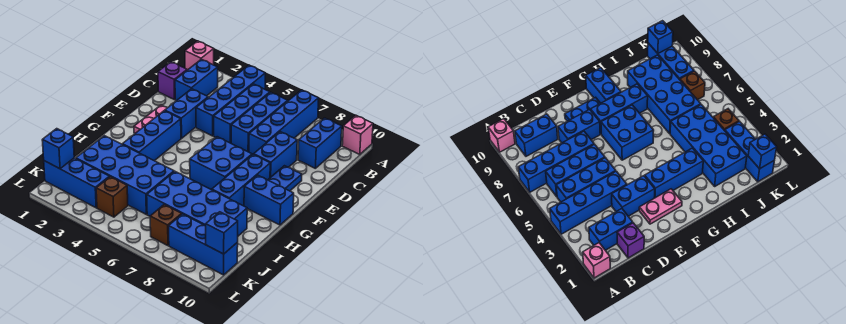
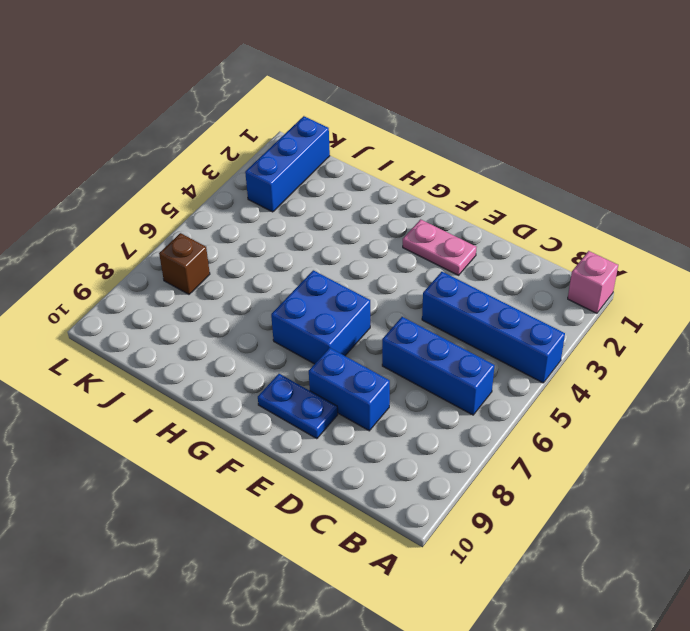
none -> blue 1x4 brick [249,90,319,155]
none -> pink 1x1 brick [342,115,373,154]
none -> blue 1x2 brick [175,59,218,101]

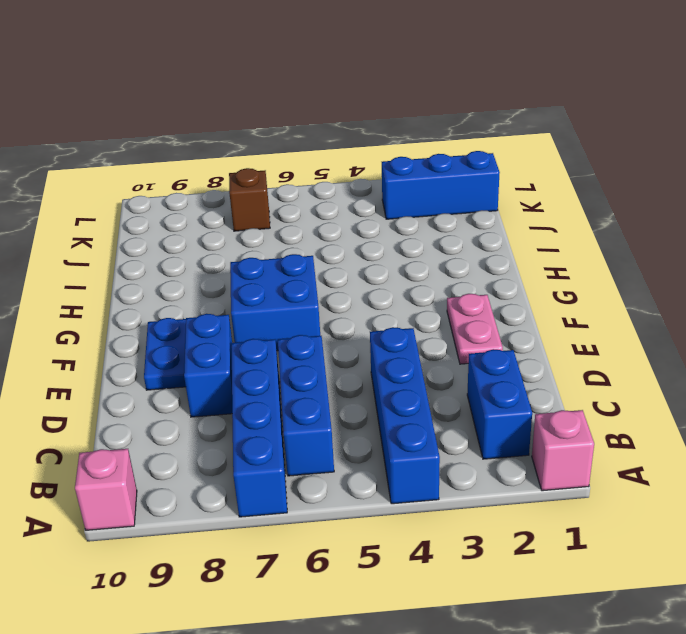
none -> blue 1x3 brick [214,84,270,143]
none -> blue 1x2 brick [298,118,342,169]
none -> purple 1x1 brick [158,62,187,100]

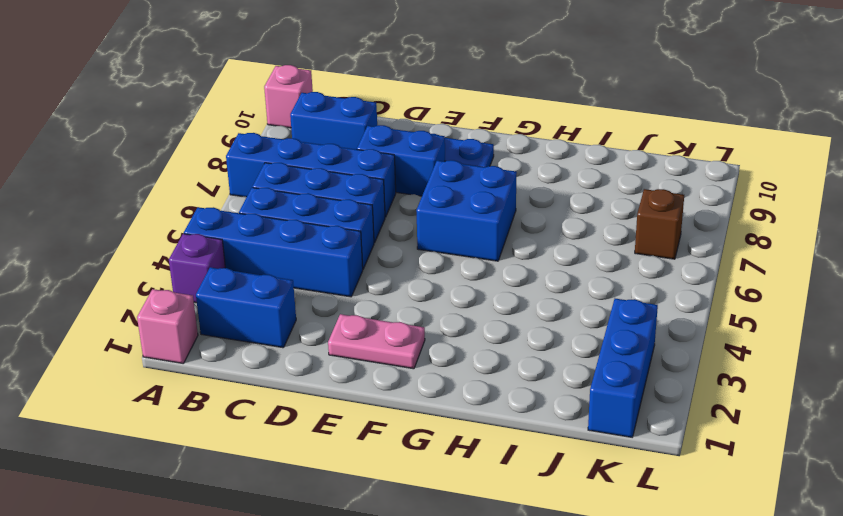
purple 1x1 brick [169,234,225,303] -> purple 1x1 brick moved to [158,62,187,100]
none -> blue 1x2 brick [165,89,208,138]
none -> blue 1x3 brick [122,111,181,161]
none -> blue 1x3 brick [212,154,270,206]

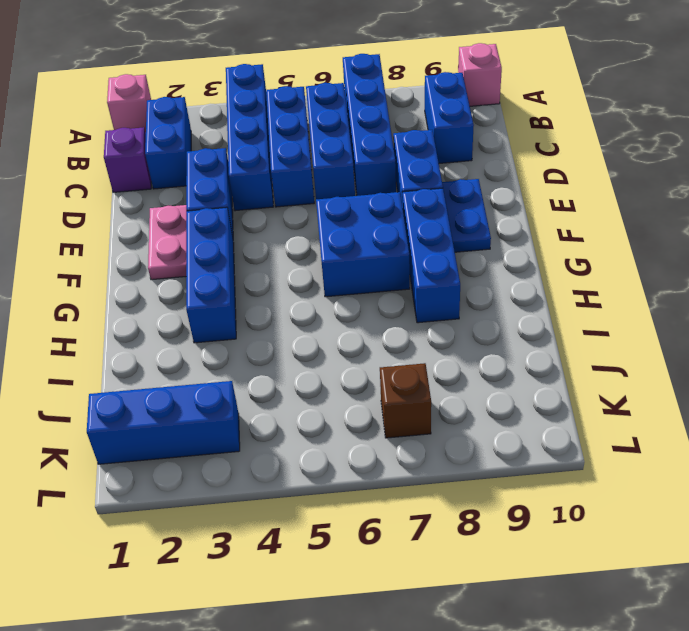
none -> blue 1x2 brick [244,175,294,225]
none -> blue 2x4 brick [76,136,174,214]
none -> blue 2x4 brick [147,172,247,236]

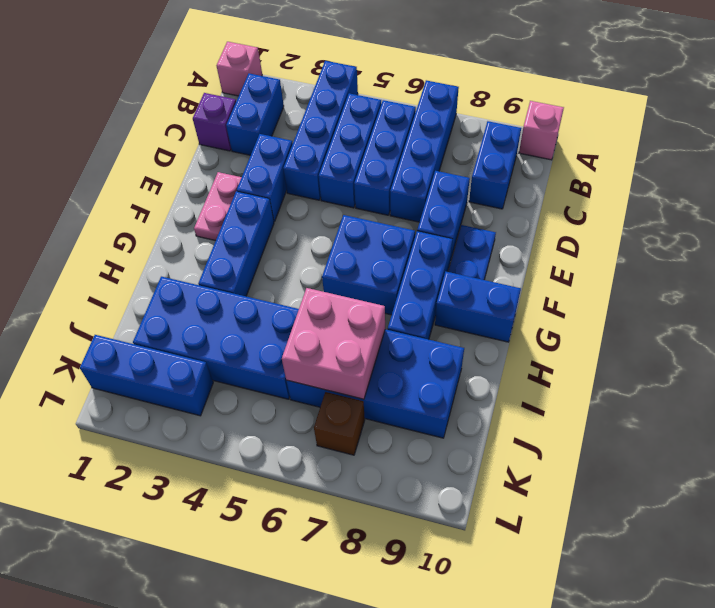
pink 2x2 brick [282,288,385,399] -> none
none -> brown 1x1 brick [96,177,128,217]
none -> blue 1x3 brick [169,214,238,275]
none -> blue 1x1 brick [42,129,74,169]

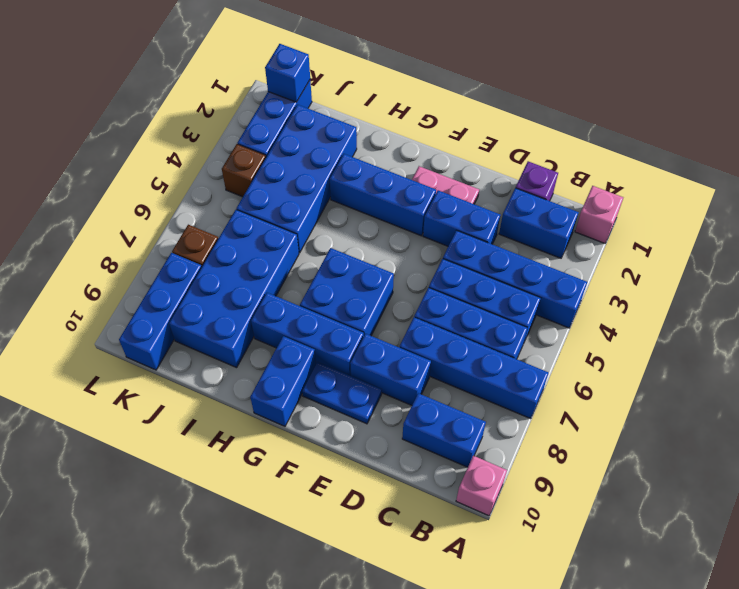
none -> blue 1x1 brick [206,212,238,254]

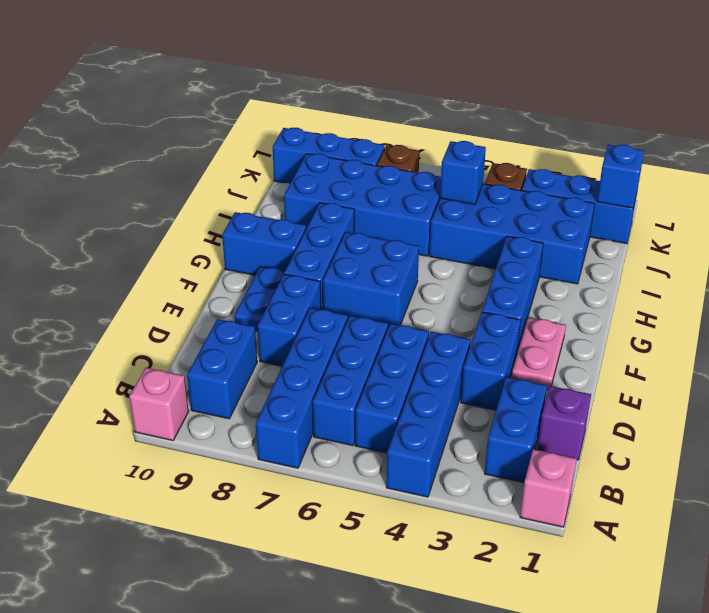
blue 1x1 brick [440,141,486,204] -> blue 1x1 brick moved to [206,212,238,254]

